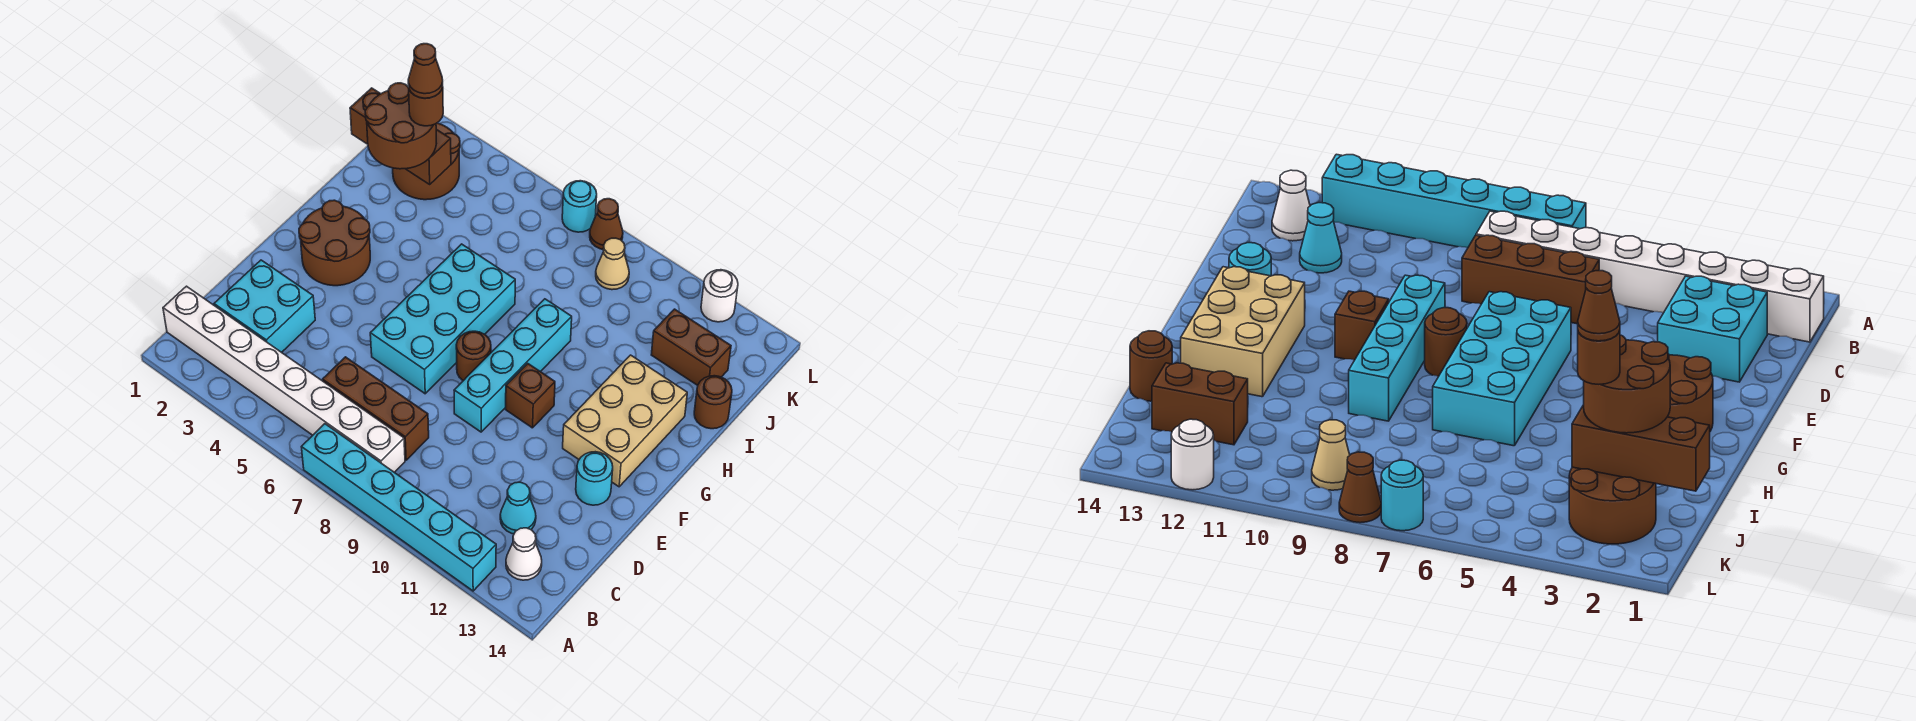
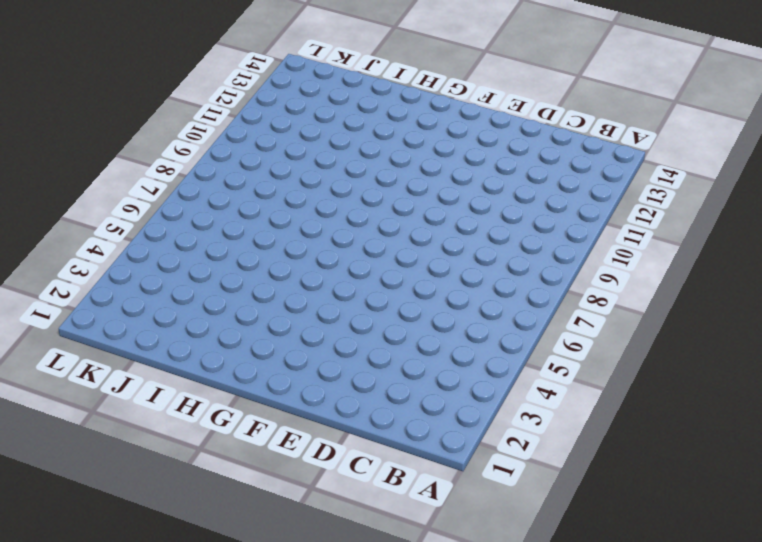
none -> cyan 1x6 brick [302,424,496,591]
none -> white 1x8 brick [163,286,405,472]
none -> white 1x1 cone [506,528,542,580]

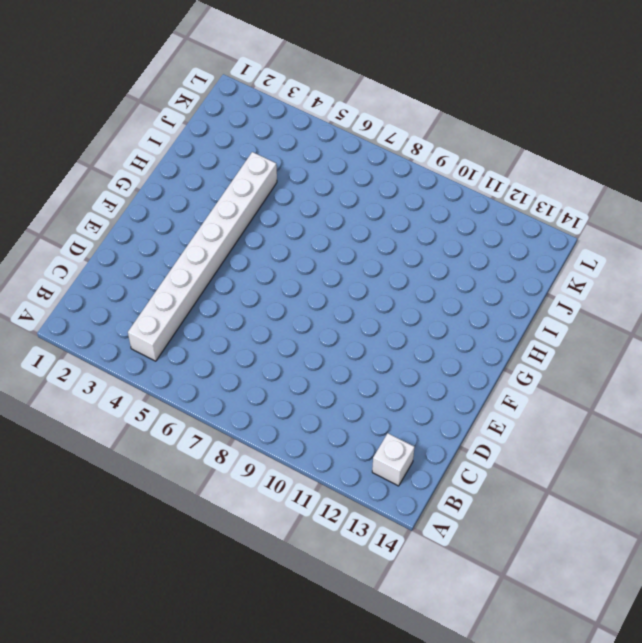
white 1x8 brick [128,152,277,361] -> white 1x8 brick turned to [163,286,405,472]
white 1x1 brick [372,433,414,486] -> white 1x1 cone [506,528,542,580]
none -> cyan 1x6 brick [302,424,496,591]
none -> cyan 2x2 brick [214,260,315,352]
none -> brown 1x3 brick [323,357,429,460]

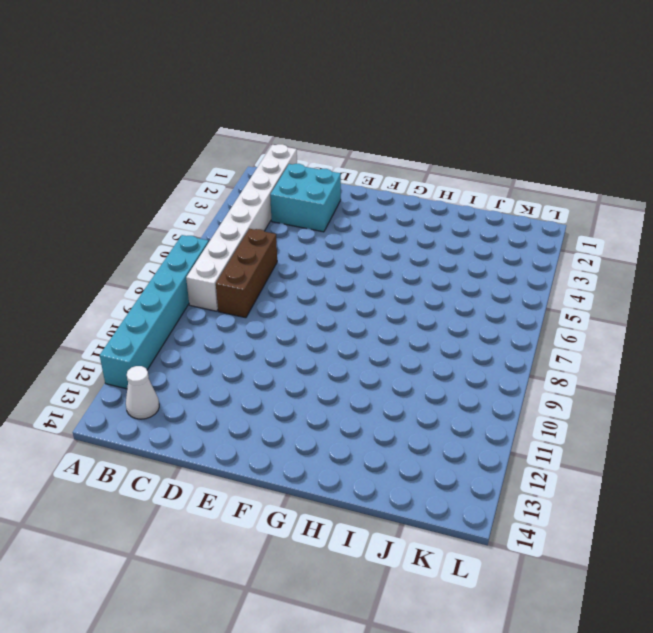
none -> cyan 1x1 cone [500,482,536,534]
none -> cyan 2x4 brick [370,244,515,394]
none -> cyan 1x4 brick [454,299,572,432]

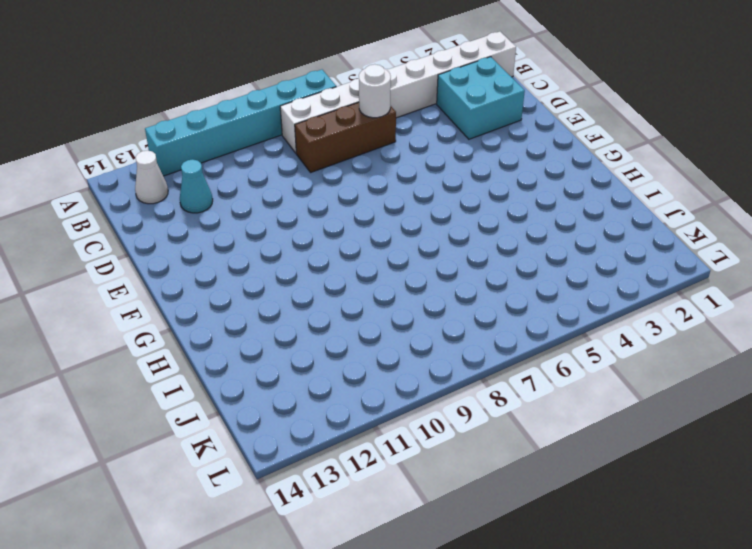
white 1x1 round brick [359,64,391,118] -> white 1x1 round brick moved to [701,270,738,322]
none -> cyan 2x4 brick [370,244,515,394]
none -> cyan 1x4 brick [454,299,572,432]
none -> cyan 1x1 round brick [576,452,613,505]

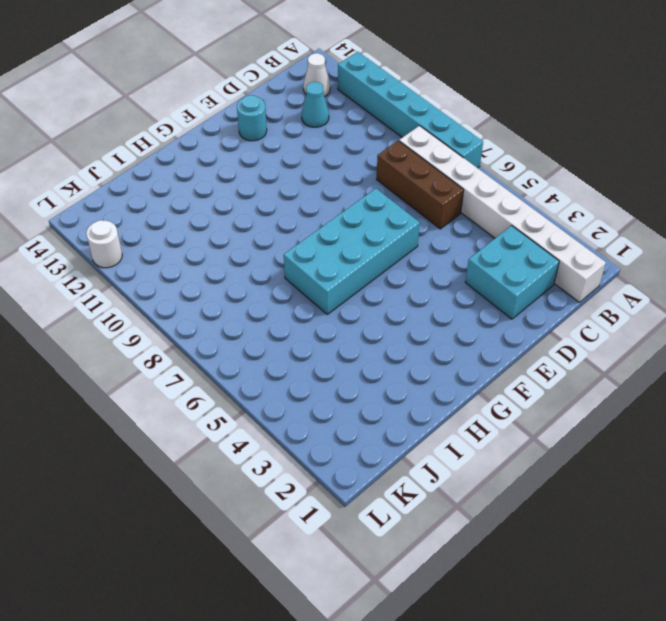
none -> cyan 1x4 brick [454,299,572,432]
none -> brown 2x2 round brick [299,200,370,286]
none -> brown 1x1 round brick [456,331,491,381]

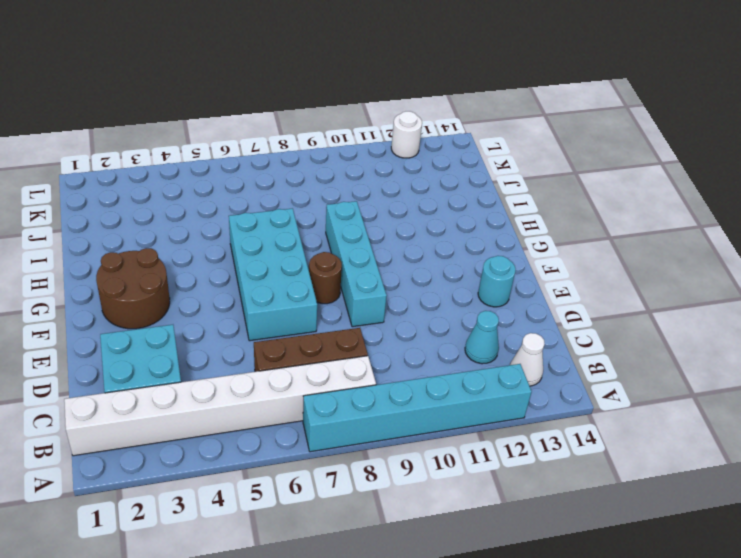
none -> brown 1x1 brick [506,364,555,428]
none -> tan 2x3 brick [563,355,687,487]
none -> brown 1x1 round brick [694,376,732,429]

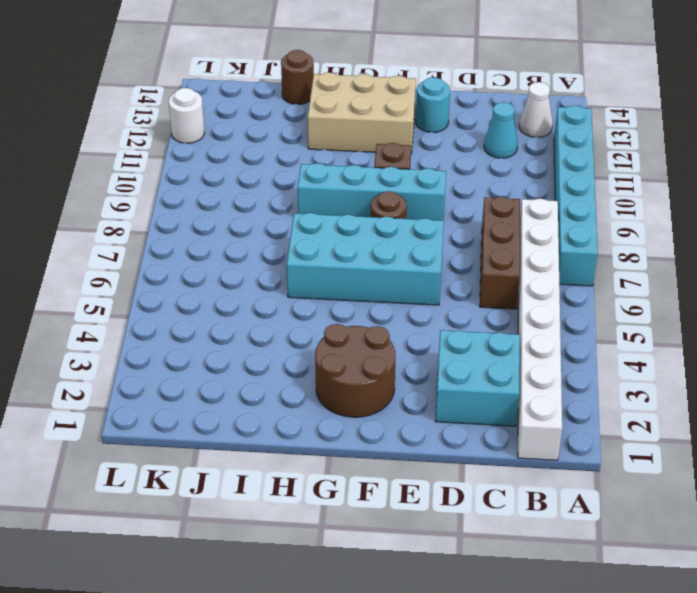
none -> brown 2x2 round brick [393,123,460,200]
none -> brown 1x2 brick [651,309,731,385]
none -> tan 1x1 cone [596,238,629,290]

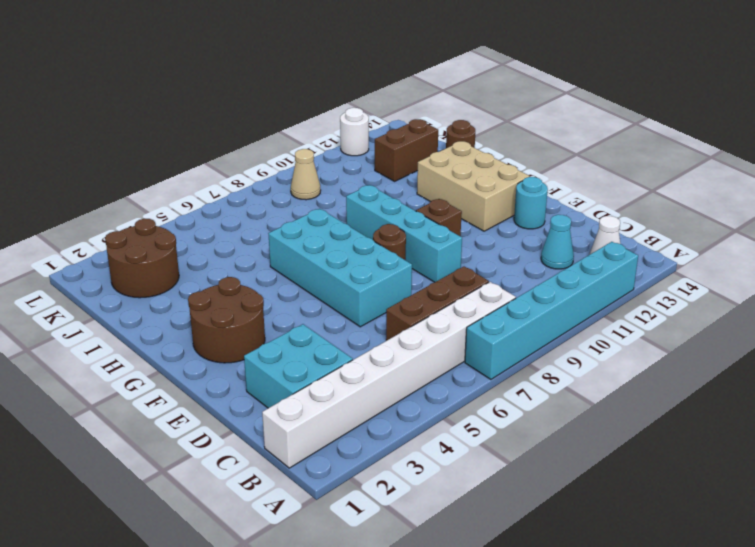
none -> cyan 1x1 round brick [562,181,597,232]
none -> brown 1x1 cone [590,199,623,249]
none -> brown 1x3 brick [350,88,451,184]

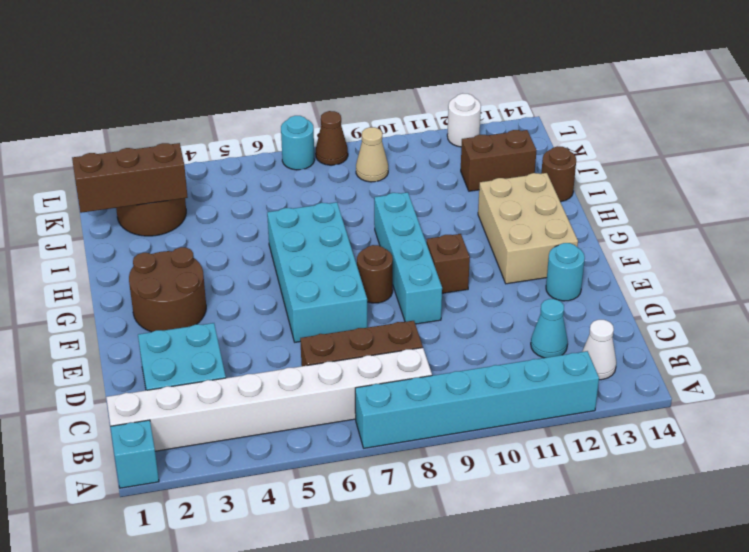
cyan 1x1 brick [111,420,159,488] -> none
none -> brown 2x2 round brick [365,83,436,169]
none -> brown 1x1 round brick [409,87,443,126]
none -> brown 1x1 cone [408,44,443,98]

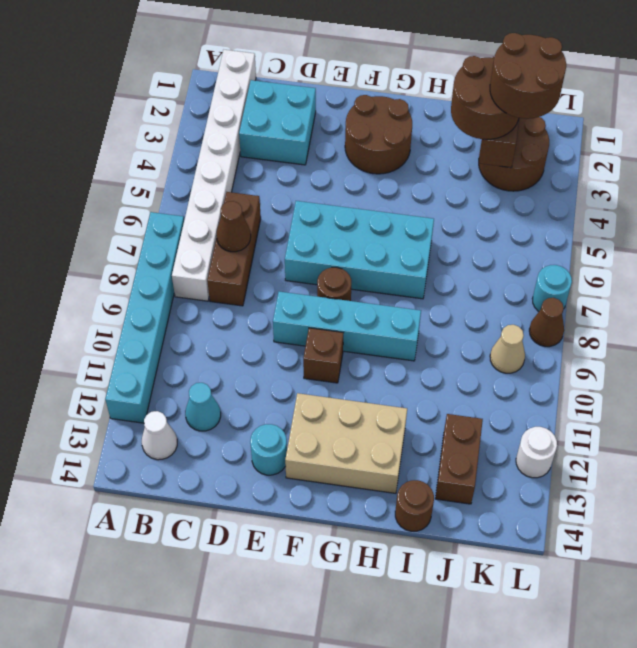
brown 1x1 cone [216,201,251,252] -> brown 1x1 cone moved to [408,44,443,98]
brown 2x2 round brick [490,33,566,119] -> brown 1x1 round brick [409,87,443,126]

